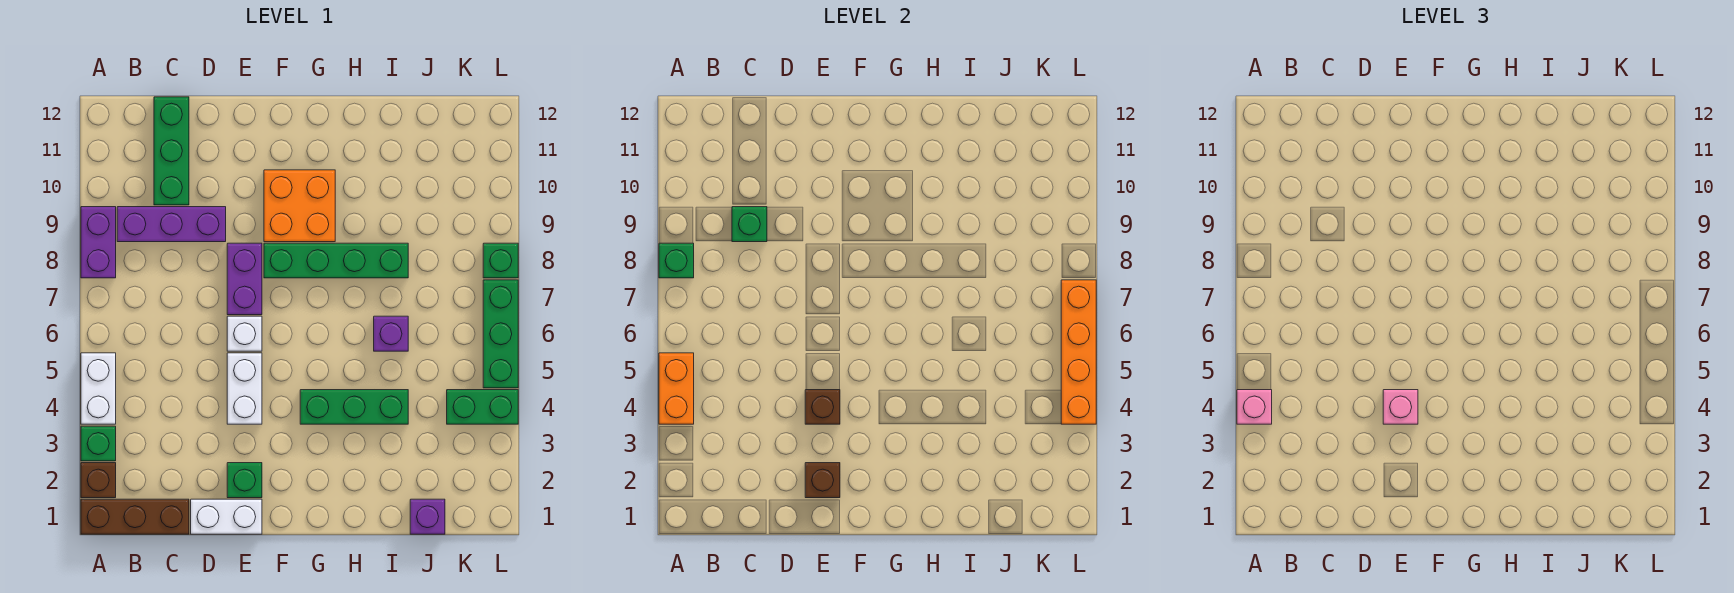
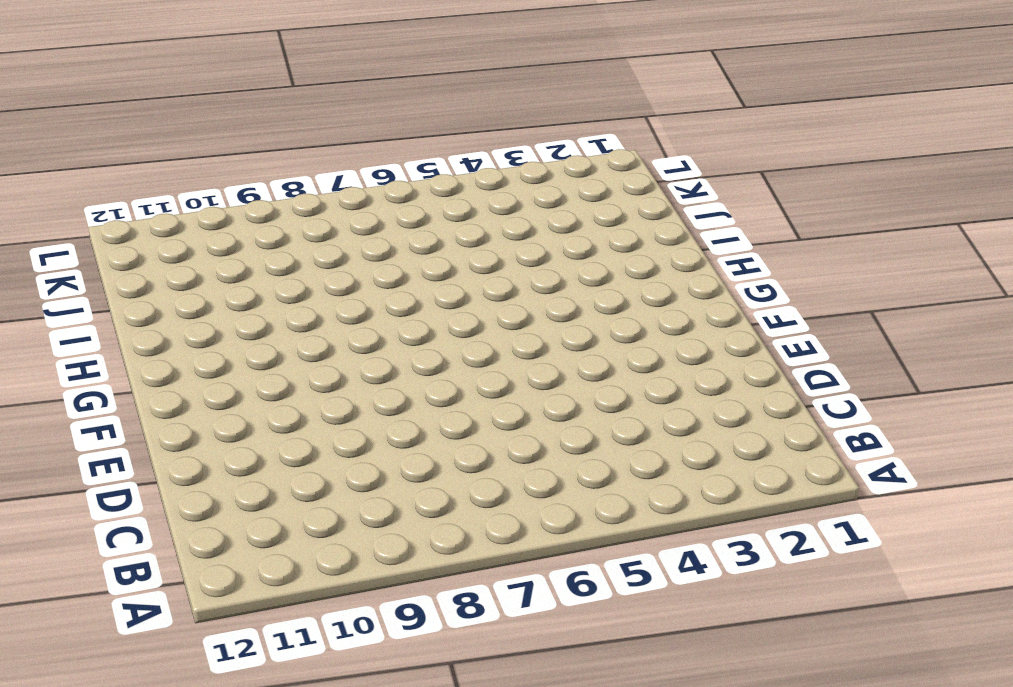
none -> brown 1x3 brick [81,499,189,534]
none -> brown 1x1 brick [81,463,116,498]
none -> green 1x1 brick [81,426,116,461]

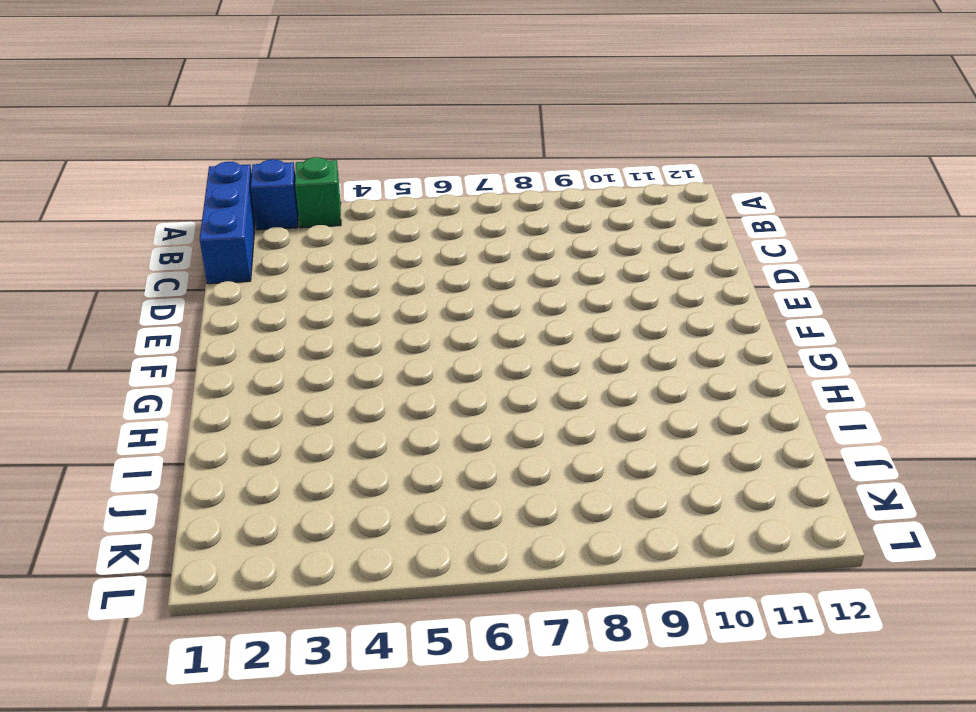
blue 1x3 brick [200,162,255,284] -> brown 1x3 brick [81,499,189,534]
blue 1x1 brick [251,159,298,230] -> brown 1x1 brick [81,463,116,498]
none -> white 1x2 brick [81,353,116,424]
none -> purple 1x2 brick [81,207,116,278]
none -> purple 1x3 brick [117,207,226,242]

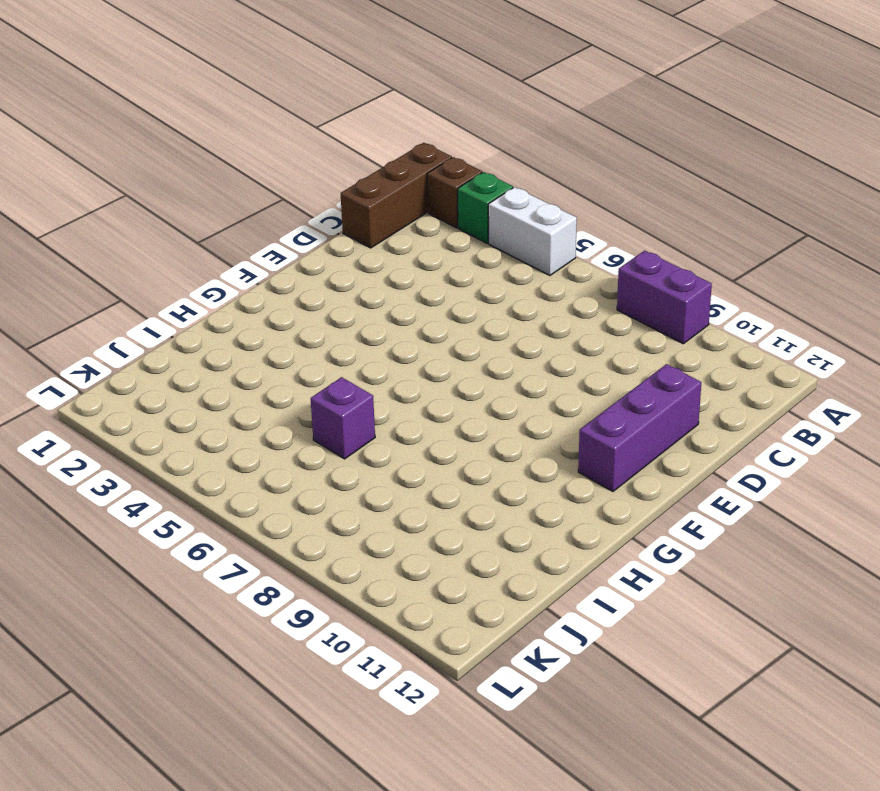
purple 1x3 brick [578,364,701,492] -> purple 1x3 brick moved to [117,207,226,242]
none -> green 1x3 brick [154,97,189,205]
none -> white 1x2 brick [191,499,262,534]
none -> green 1x1 brick [227,463,262,498]

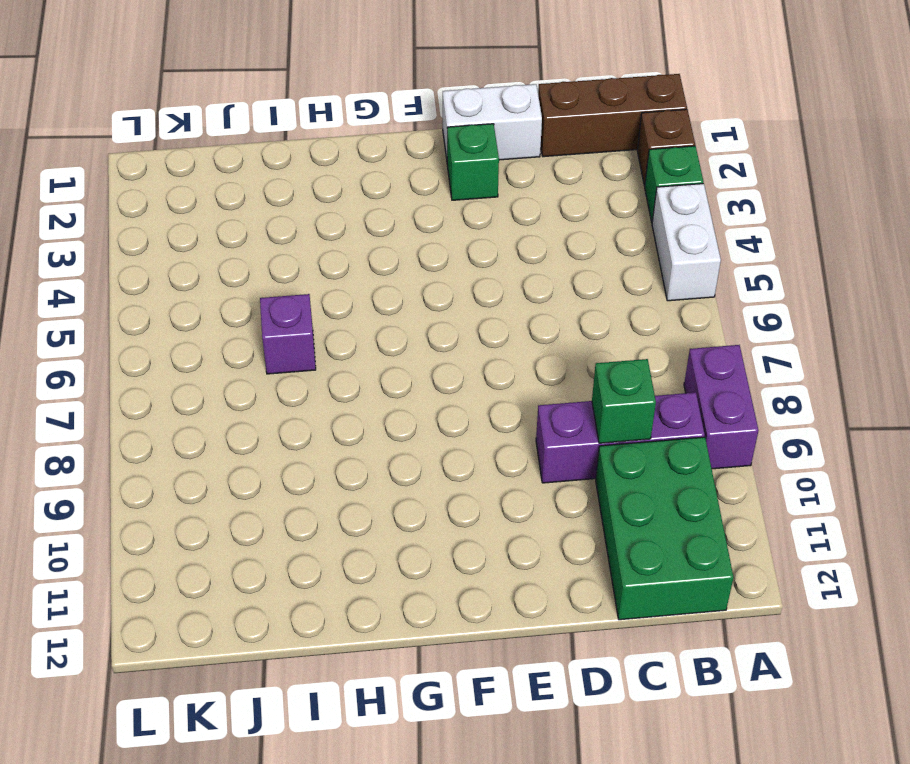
green 2x3 brick [596,437,734,620] -> green 1x3 brick [154,97,189,205]
none -> white 1x2 brick [227,353,262,424]
none -> white 1x1 brick [227,316,262,351]
none -> purple 1x2 brick [227,243,262,315]

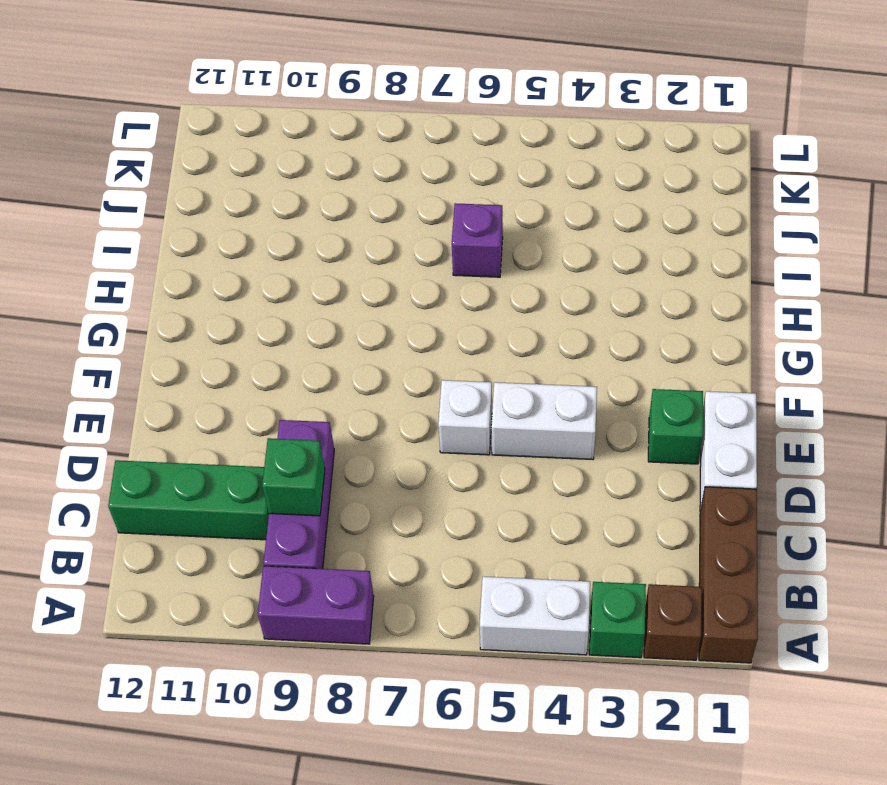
none -> purple 1x2 brick [227,243,262,315]
none -> green 1x4 brick [264,243,408,278]
none -> orange 2x2 brick [264,170,335,242]

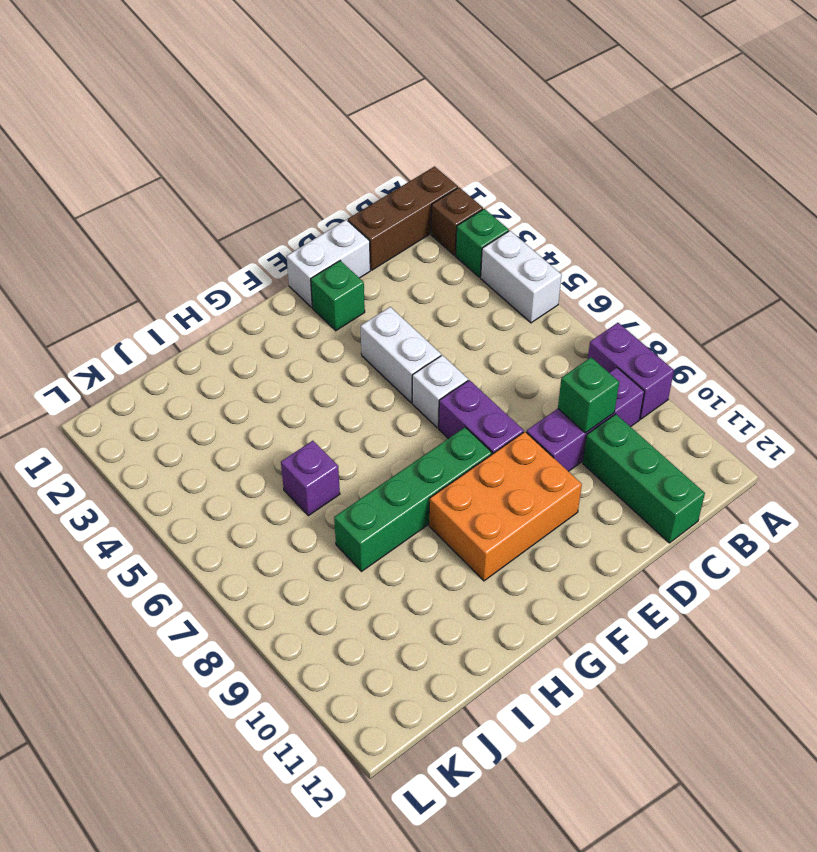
orange 2x3 brick [429,432,582,581] -> orange 2x2 brick [264,170,335,242]
none -> green 1x3 brick [300,390,408,424]
none -> purple 1x1 brick [410,499,445,534]
none -> green 1x2 brick [447,390,518,424]

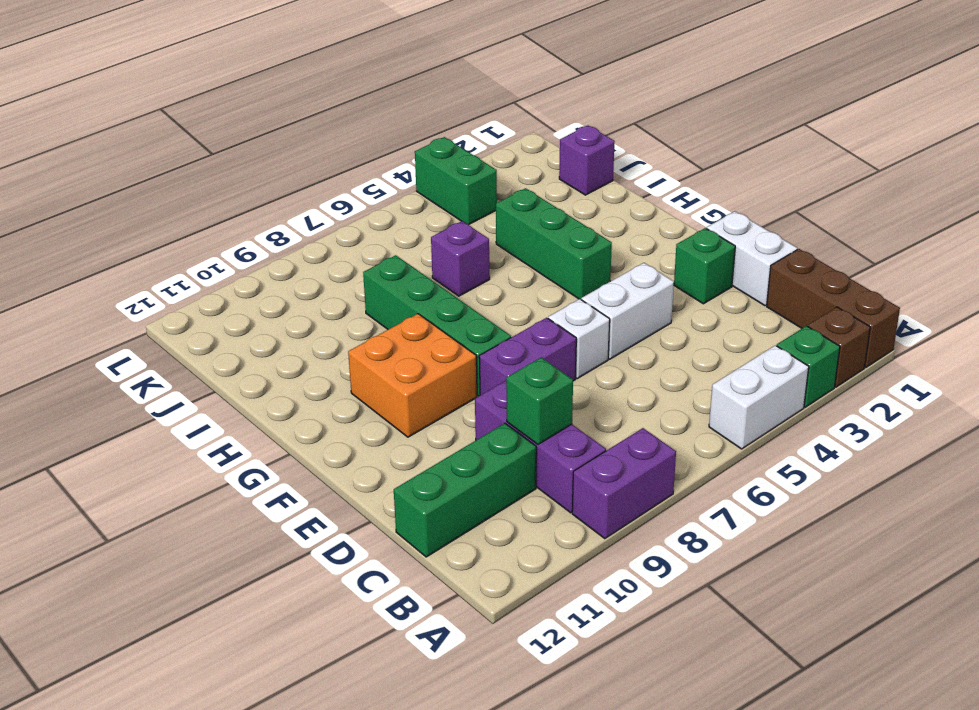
none -> green 1x3 brick [483,280,518,388]
none -> green 1x1 brick [483,243,518,278]
none -> orange 1x2 brick [659,353,694,424]

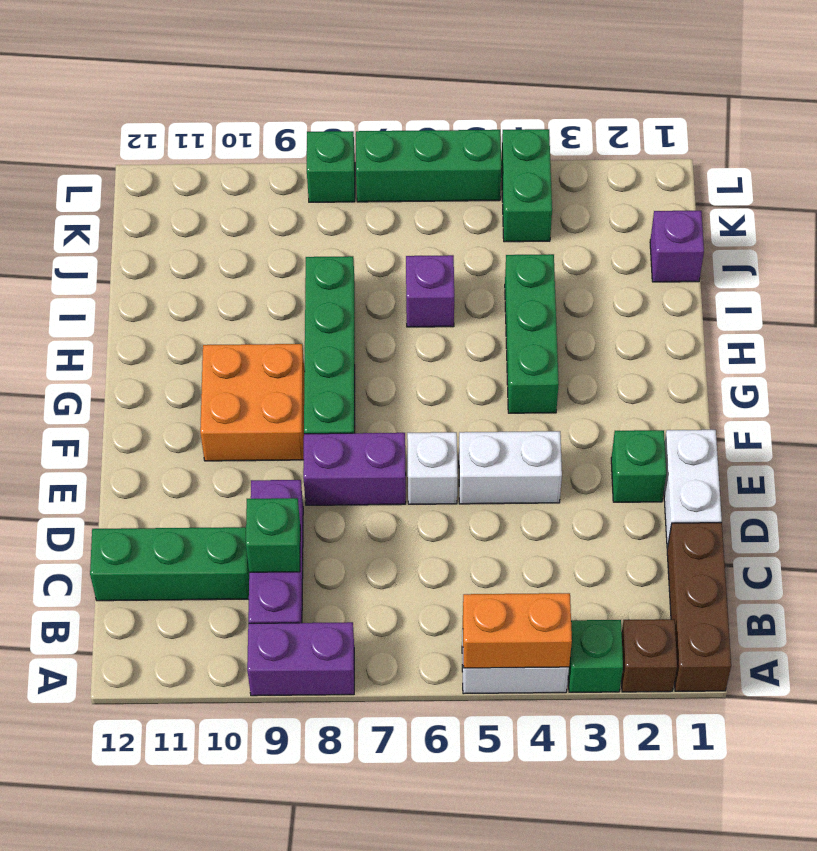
none -> green 1x1 brick [659,243,694,278]
none -> brown 1x1 brick [805,463,840,498]
none -> brown 1x1 brick [805,390,840,424]

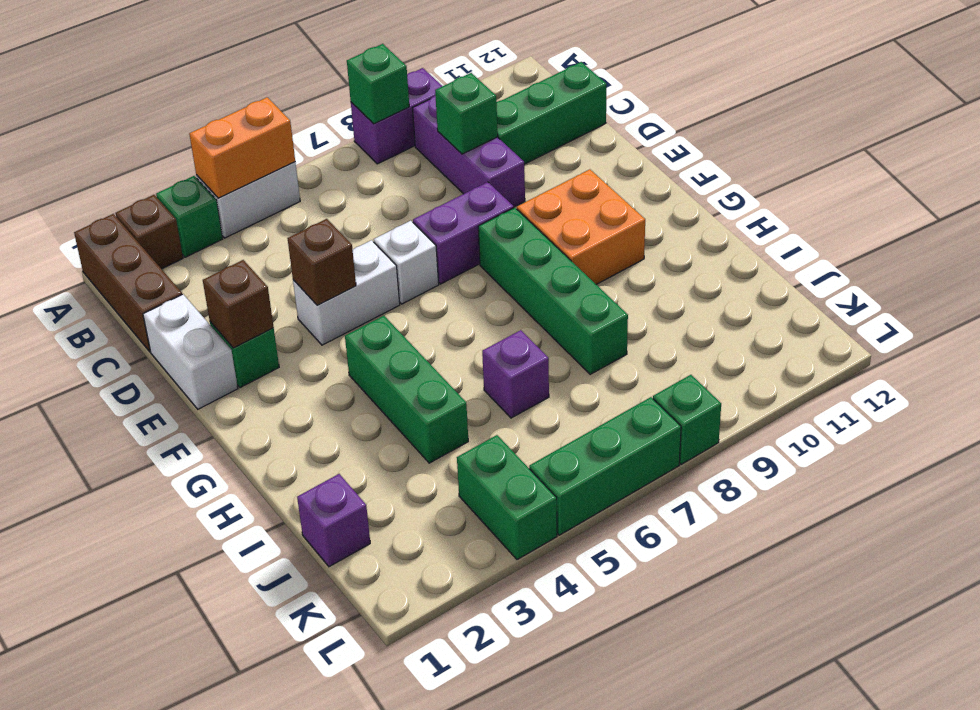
none -> orange 1x4 brick [1061,280,1096,424]
none -> pink 1x1 brick [1237,390,1272,424]
none -> pink 1x1 brick [1383,390,1418,424]

